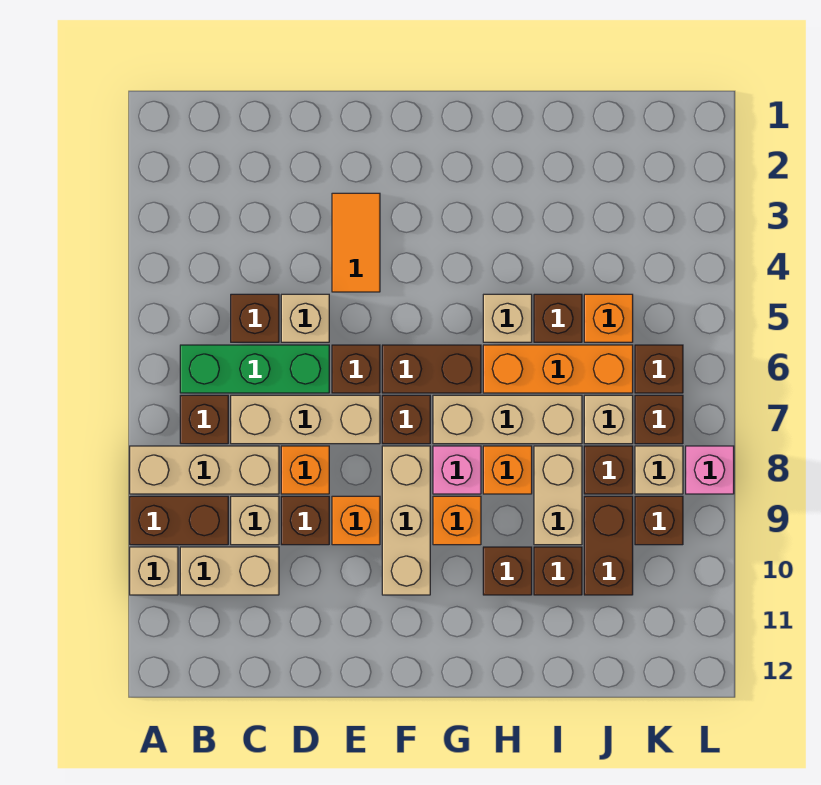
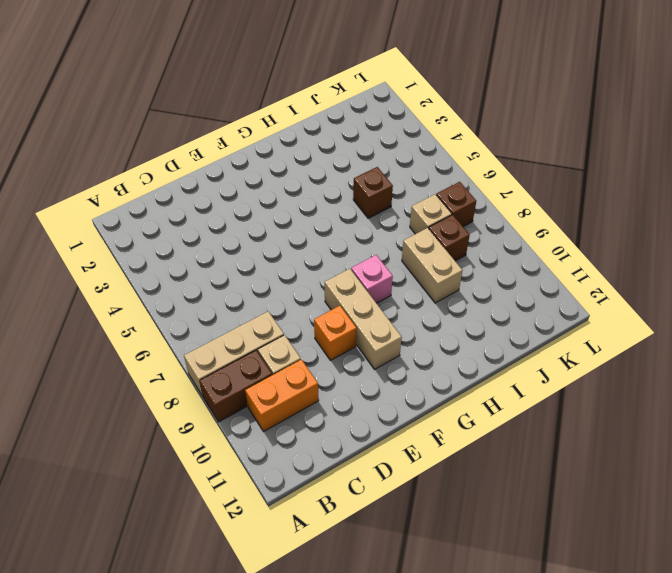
orange 1x2 brick [245,359,319,432] -> tan 1x2 brick [180,547,279,595]
none -> tan 1x1 brick [130,547,178,595]
none -> green 1x3 brick [180,345,329,393]
none -> brown 1x1 brick [180,395,228,444]
none -> brown 1x1 brick [231,294,279,342]

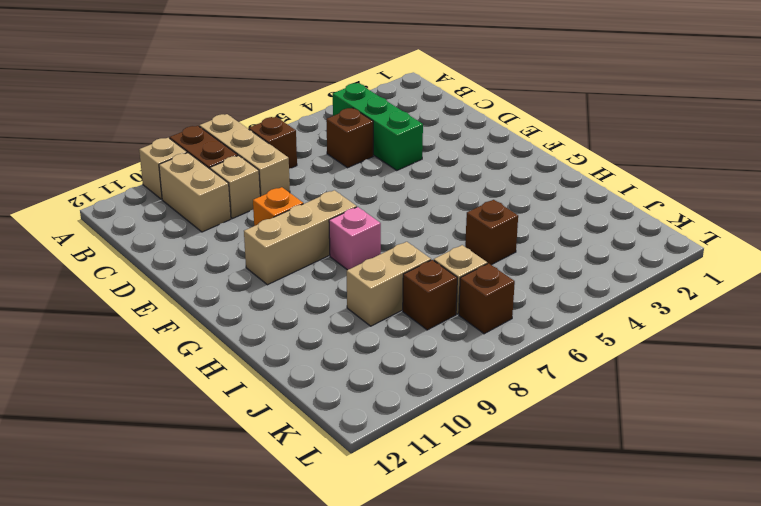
green 1x3 brick [333,83,423,171] -> green 1x3 brick moved to [180,345,329,393]
none -> tan 1x3 brick [231,395,380,444]
none -> tan 1x1 brick [281,294,329,342]
none -> orange 1x1 brick [281,446,329,494]
none -> brown 1x1 brick [281,496,329,545]

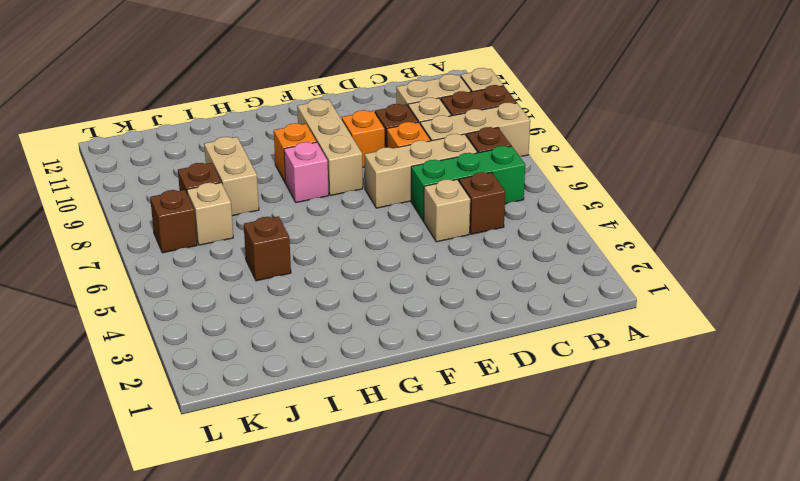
none -> orange 1x2 tile [332,193,380,292]
none -> brown 1x1 brick [332,345,380,393]
none -> brown 1x2 brick [382,345,481,393]
none -> brown 1x1 brick [382,395,430,444]

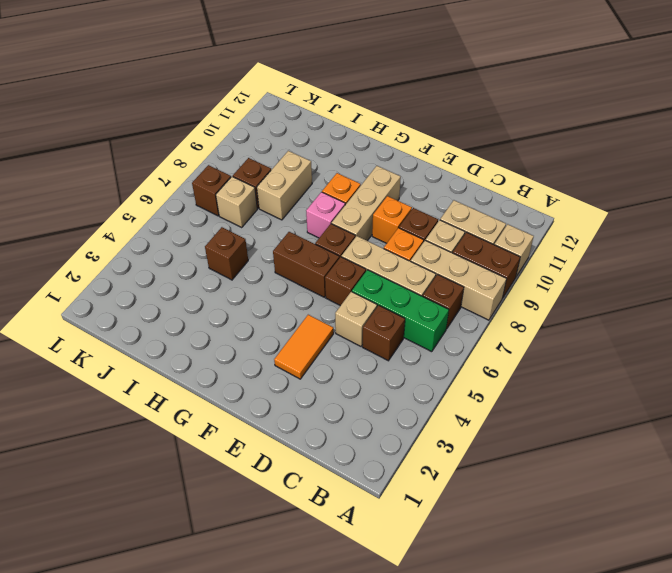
none -> tan 1x3 brick [433,395,582,444]
none -> tan 1x1 brick [483,294,532,342]
none -> orange 1x3 brick [483,345,633,393]
none -> orange 1x1 brick [483,446,532,494]

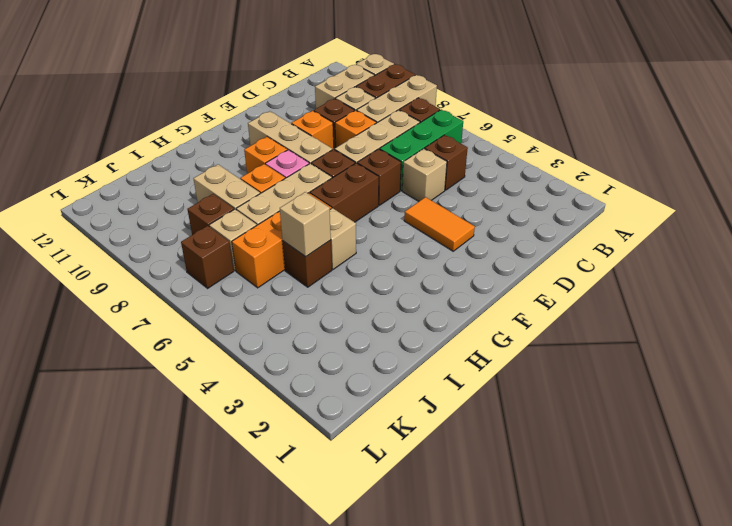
tan 1x1 brick [280,192,331,257] -> tan 1x1 brick moved to [635,446,683,494]
none -> brown 1x1 brick [483,547,532,595]
none -> brown 1x1 brick [534,547,582,595]
none -> orange 1x1 brick [584,294,633,342]
none -> brown 1x2 brick [584,496,633,595]

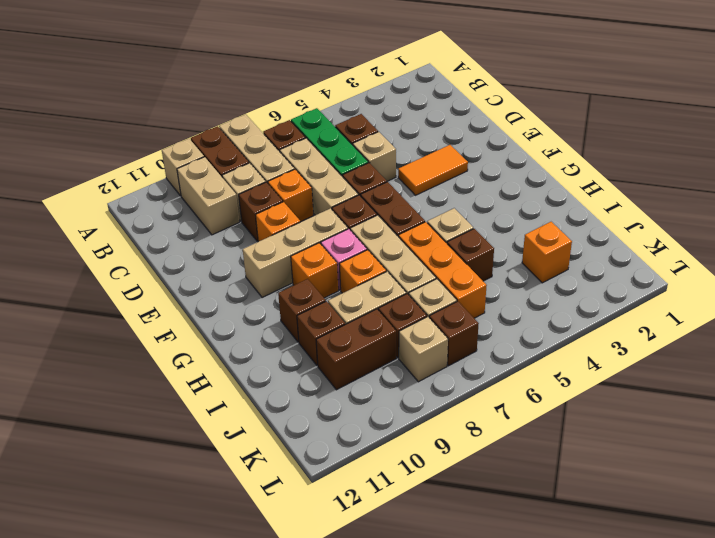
orange 1x1 brick [522,222,572,283] -> orange 1x1 brick moved to [584,294,633,342]
none -> brown 1x1 brick [635,345,683,393]
none -> brown 1x1 brick [635,496,683,545]
none -> pink 1x1 brick [686,446,734,494]

